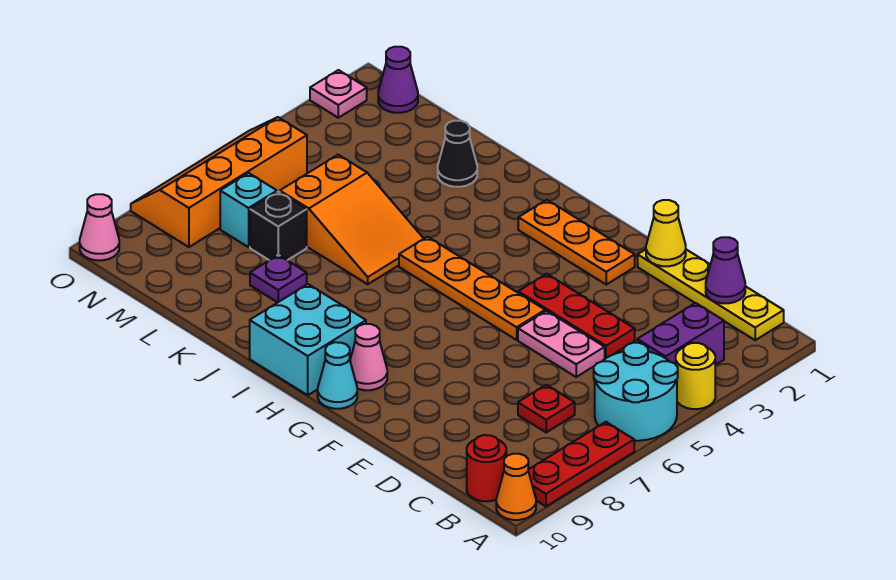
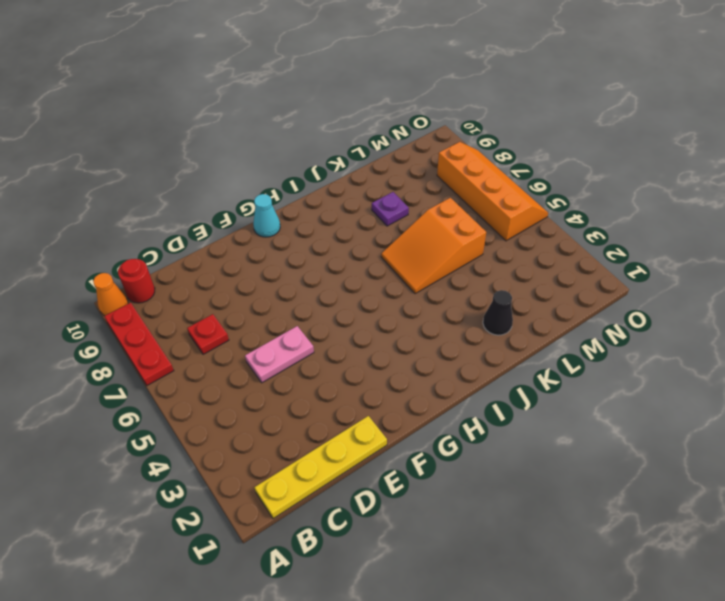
none -> yellow 1x1 round brick [676,343,715,409]
none -> cyan 2x2 round brick [594,343,678,441]
none -> purple 1x2 brick [637,303,724,365]

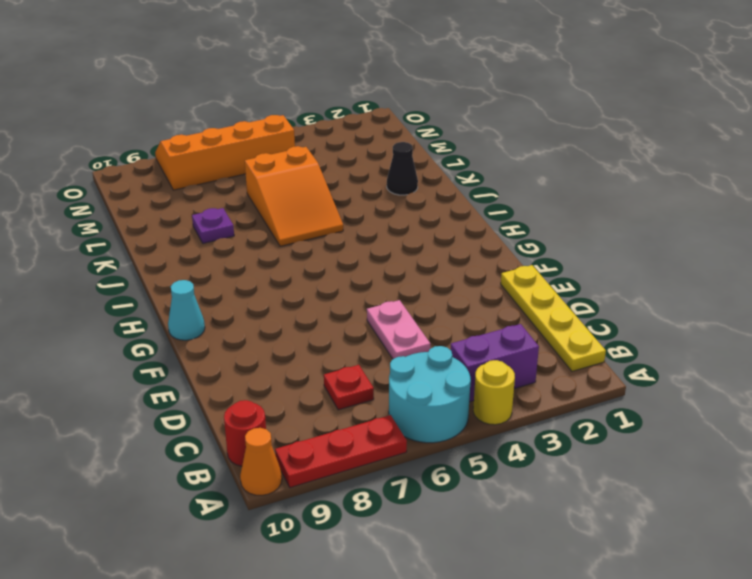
none -> red 1x3 plate [518,274,635,358]
none -> orange 1x3 plate [518,200,635,284]
none -> orange 1x4 plate [399,237,545,340]

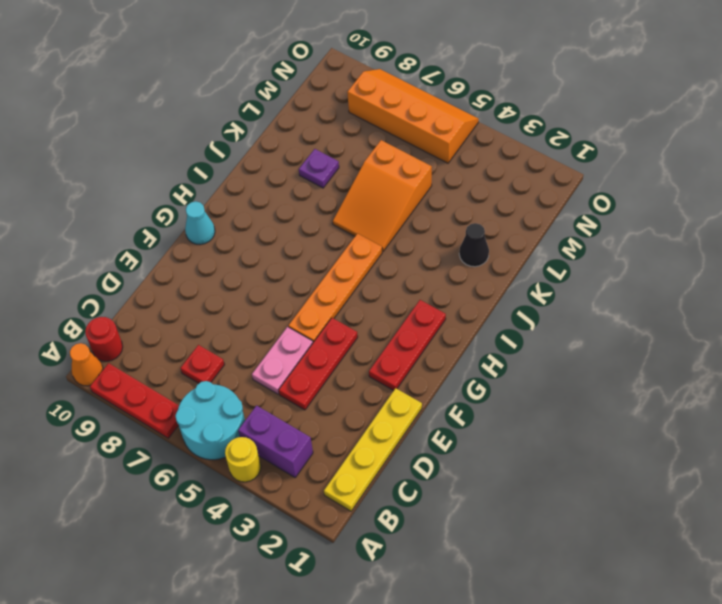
red 1x3 plate [369,300,446,391] -> orange 1x3 plate [518,200,635,284]
none -> pink 1x1 cone [350,324,387,390]
none -> cyan 2x2 brick [250,284,366,395]
none -> black 1x1 brick [250,192,307,260]

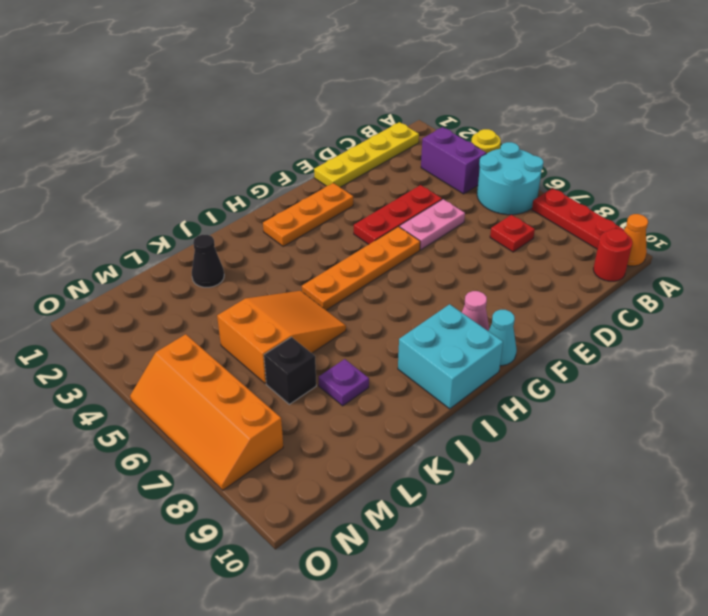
none -> cyan 1x1 brick [220,173,277,247]
none -> purple 1x1 cone [378,47,418,113]
none -> pink 1x1 plate [310,70,367,118]

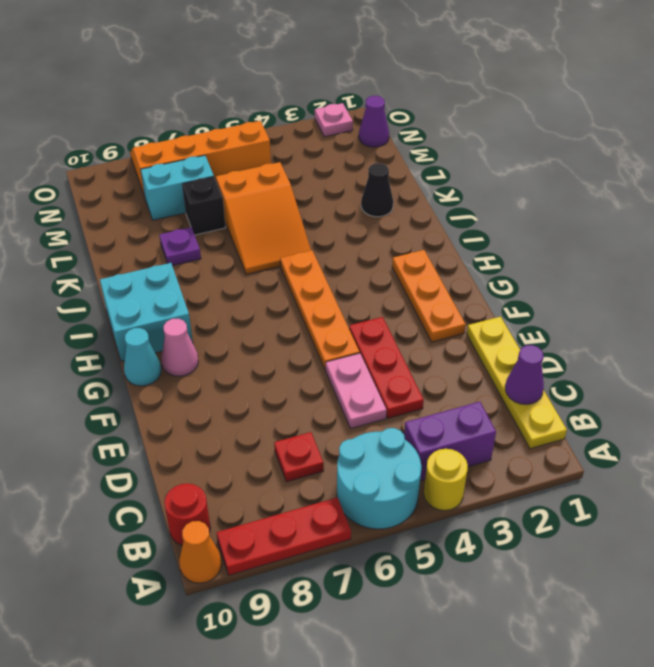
cyan 1x2 brick [141,155,214,220] -> cyan 1x1 brick [220,173,277,247]
none -> pink 1x1 cone [80,194,119,260]
none -> yellow 1x1 cone [646,200,686,266]

